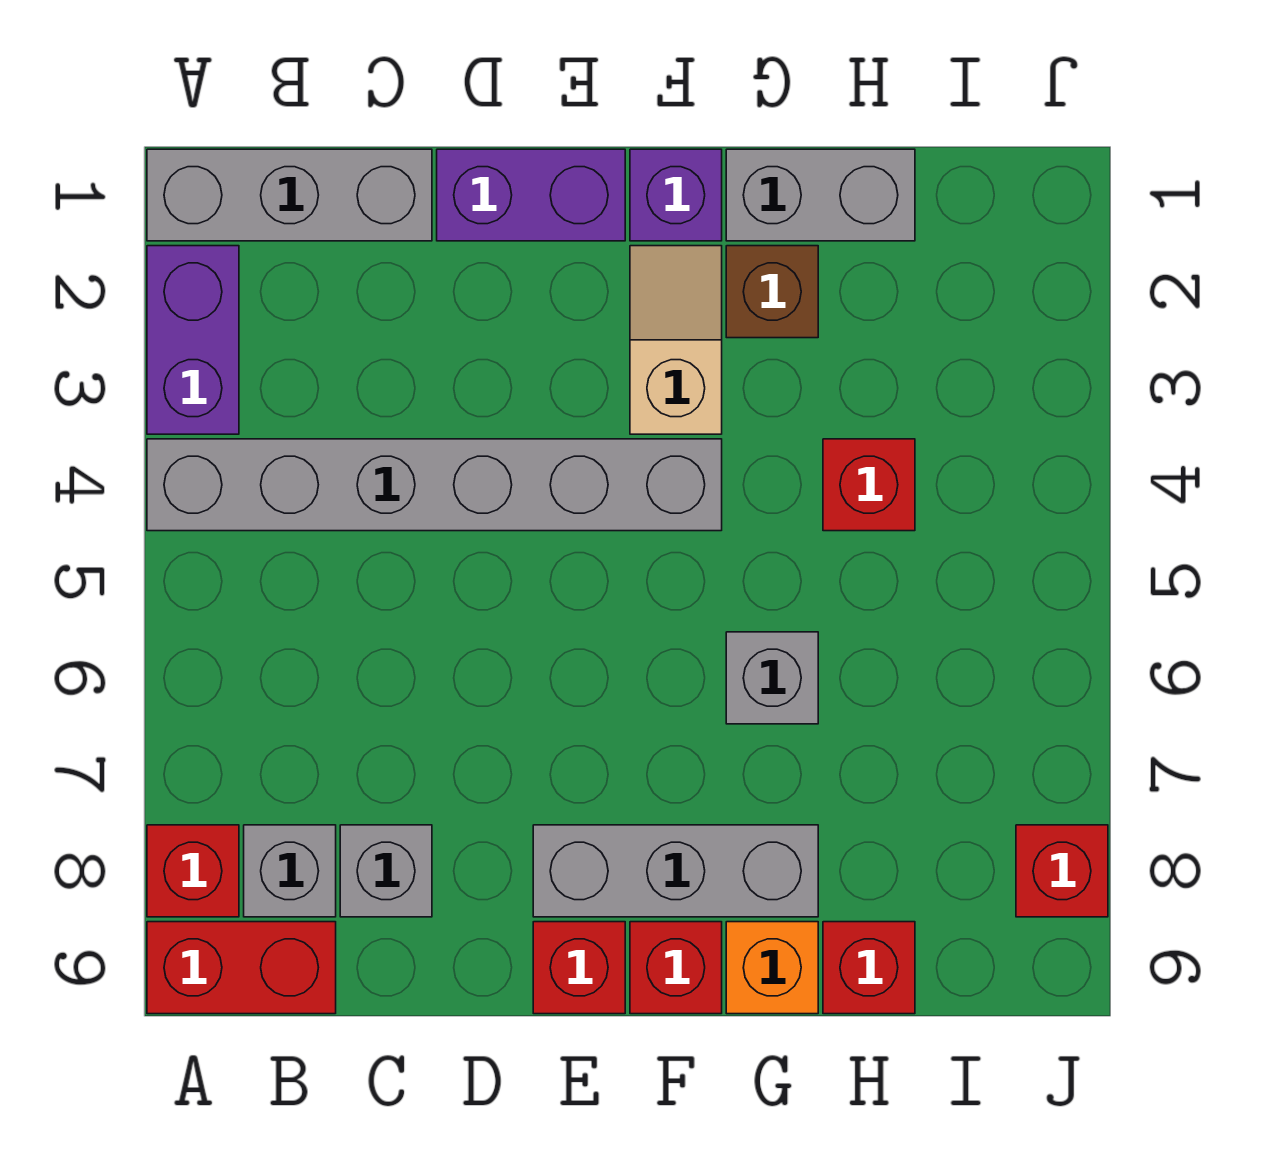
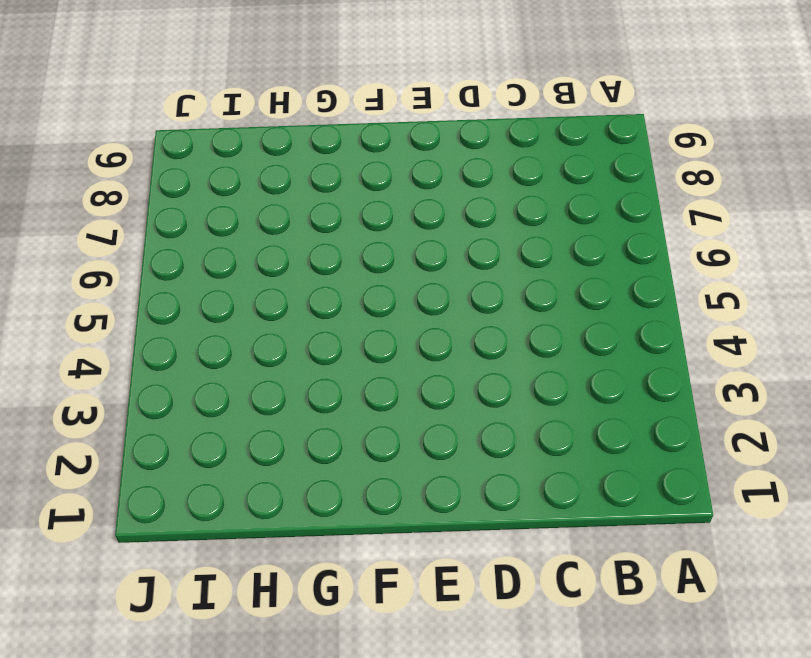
none -> grey 1x3 brick [147,149,432,241]
none -> purple 1x2 brick [147,246,239,434]
none -> grey 1x6 brick [147,439,722,531]

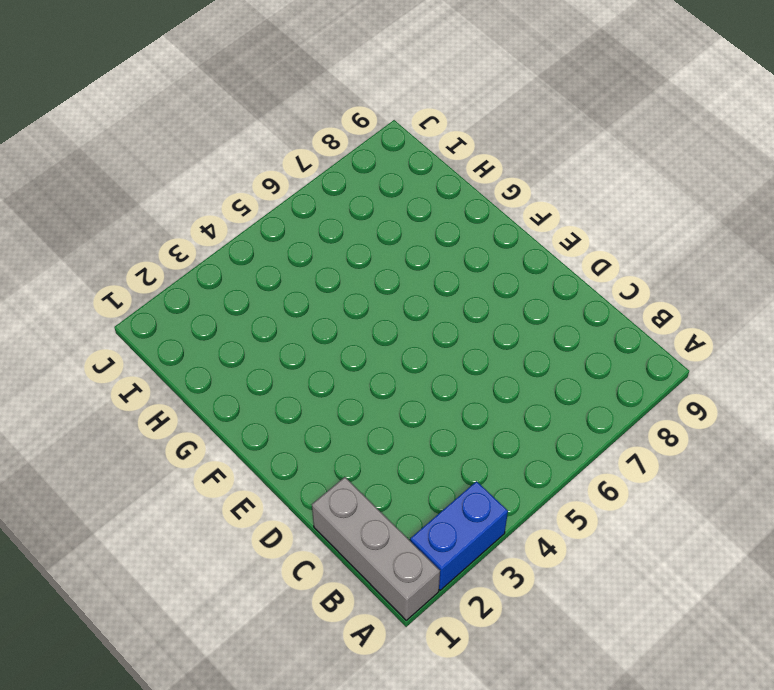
blue 1x2 brick [410,481,508,590] -> purple 1x2 brick [147,246,239,434]
none -> grey 1x6 brick [147,439,722,531]
none -> red 1x1 brick [147,825,239,917]
none -> red 1x2 brick [147,922,336,1014]

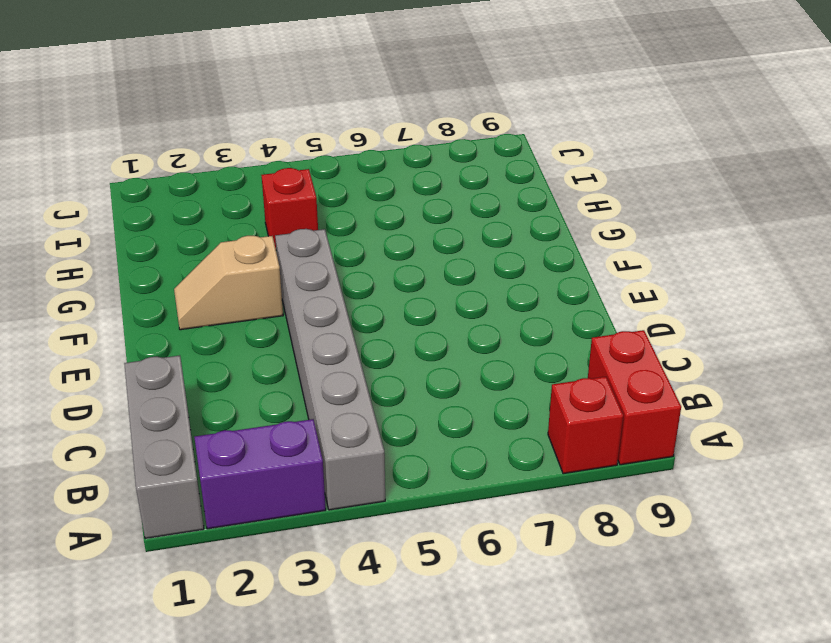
none -> grey 1x1 brick [244,825,336,917]
none -> grey 1x1 brick [340,825,432,917]
none -> purple 1x2 brick [437,149,625,241]

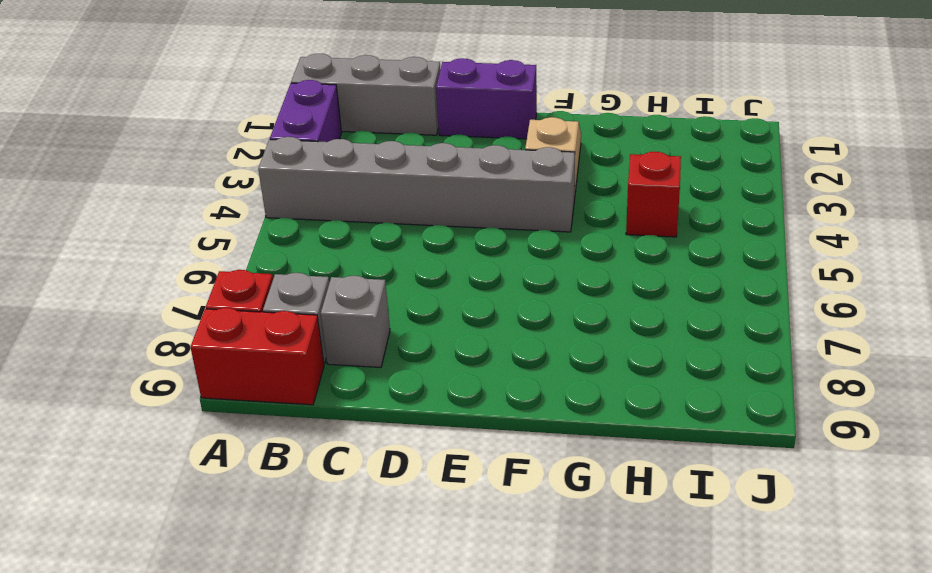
none -> grey 1x3 brick [533,825,818,917]
none -> red 1x1 brick [533,922,625,1014]
none -> purple 1x1 brick [630,149,722,241]

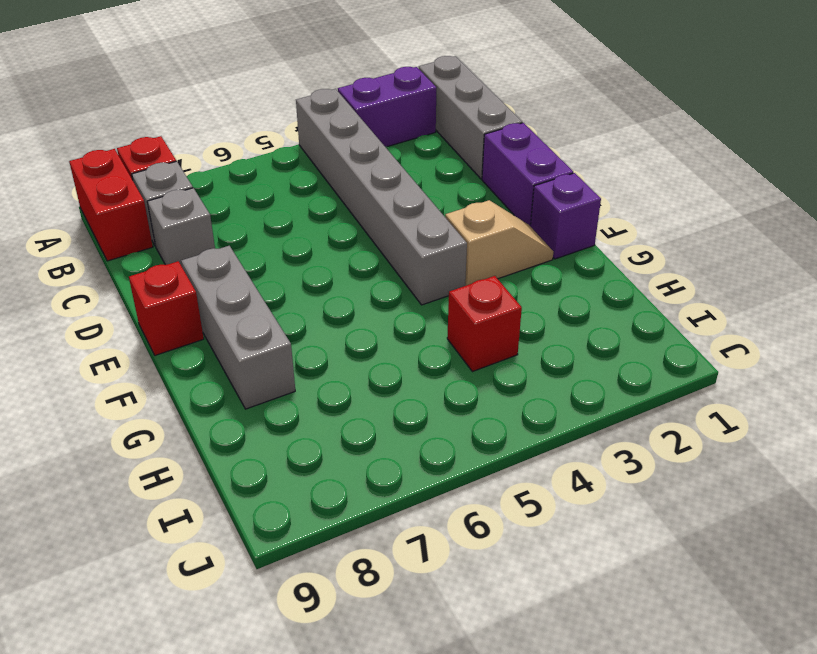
none -> red 1x1 brick [630,922,722,1014]
none -> grey 1x2 brick [726,149,915,241]
none -> brown 1x1 brick [726,246,818,338]

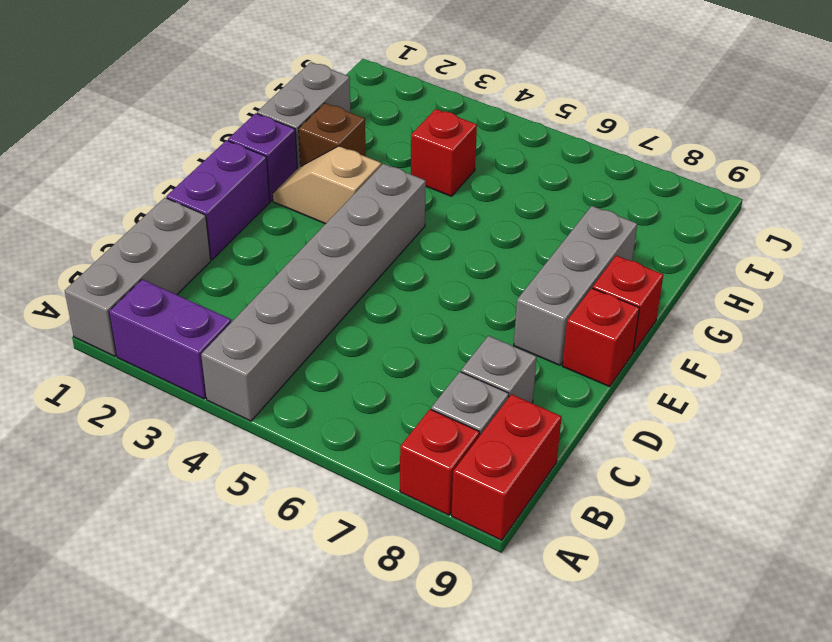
none -> grey 1x1 brick [726,632,818,724]
none -> orange 1x1 brick [726,922,818,1014]
none -> red 1x1 brick [823,922,915,1014]

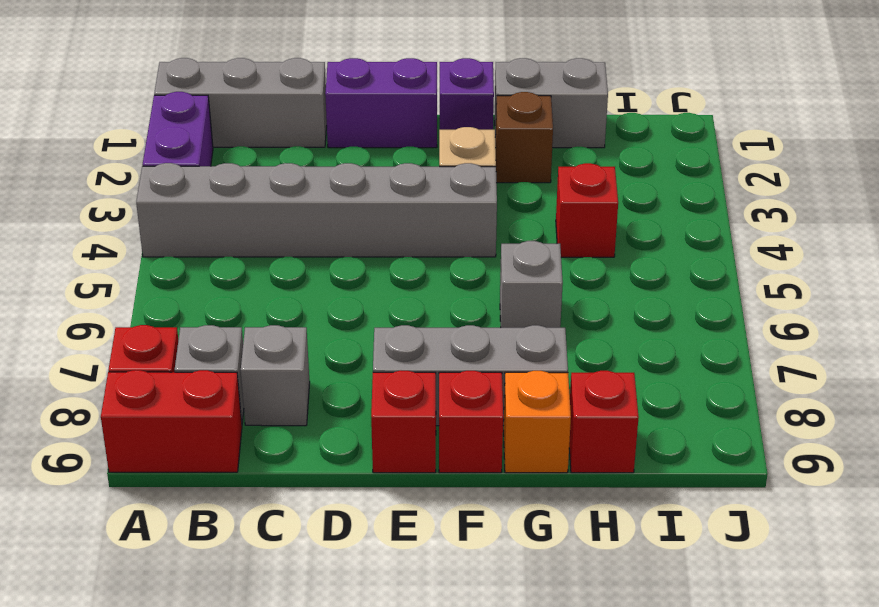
none -> red 1x1 brick [1016,825,1108,917]

